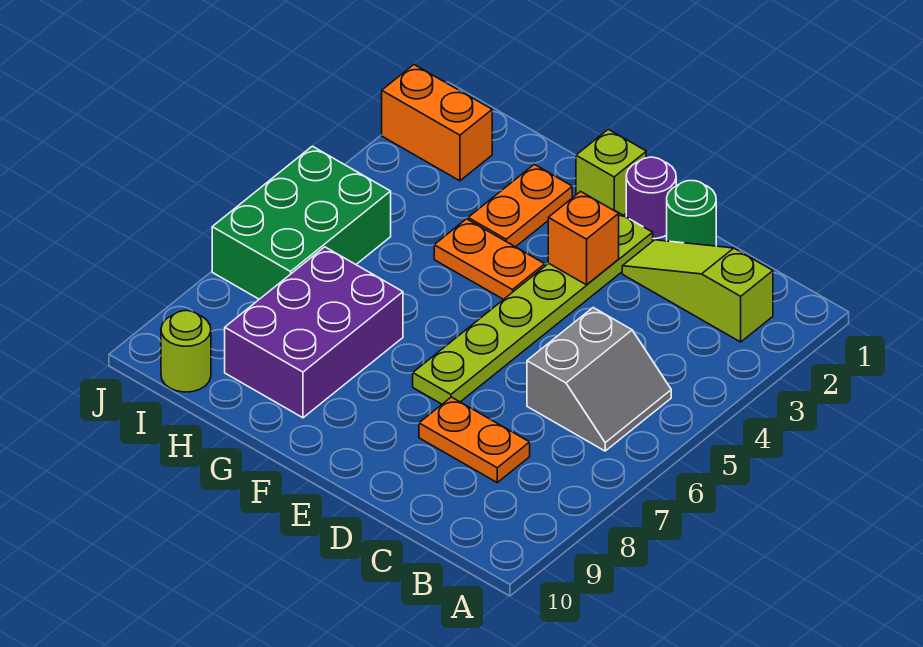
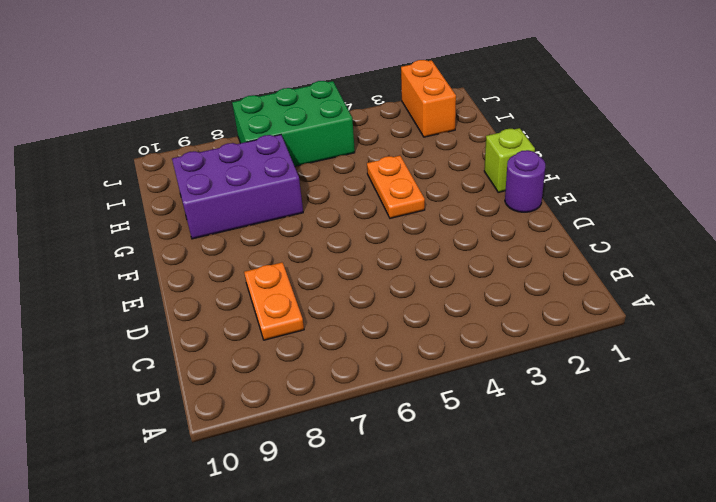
none -> lime 1x3 slope [622,240,773,342]
none -> grey 2x2 slope [527,308,671,451]
none -> green 1x1 round brick [667,181,716,246]

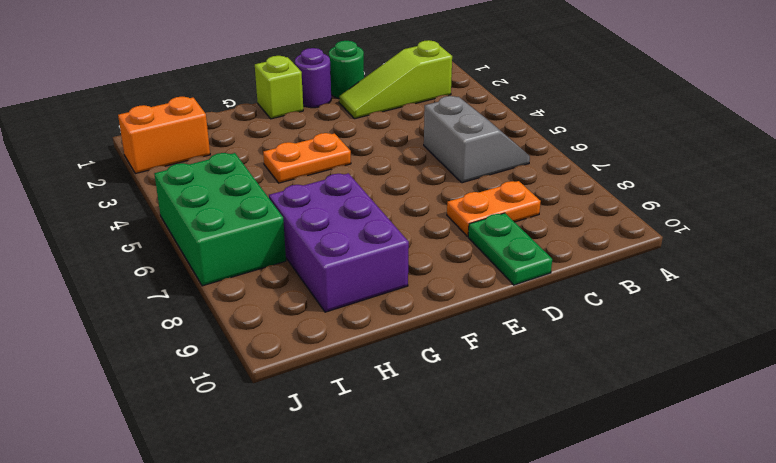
green 1x2 plate [468,213,552,285] -> none
none -> lime 1x6 plate [413,210,653,404]
none -> orange 1x2 plate [468,164,572,247]
none -> lime 1x1 round brick [161,311,211,392]

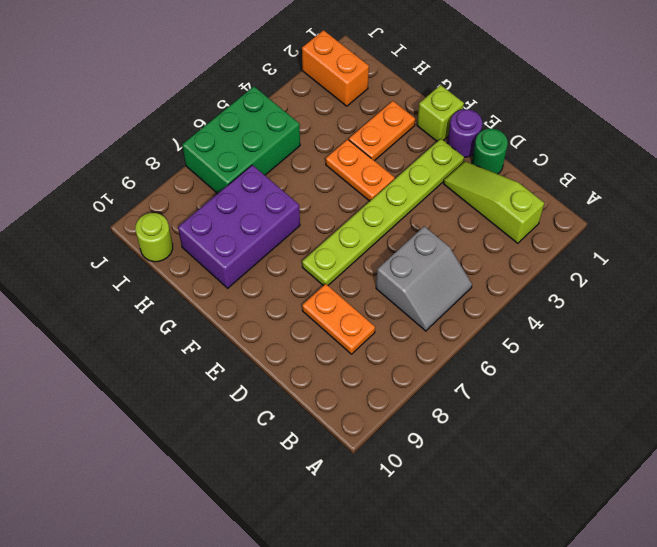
none -> orange 1x1 brick [548,192,619,285]

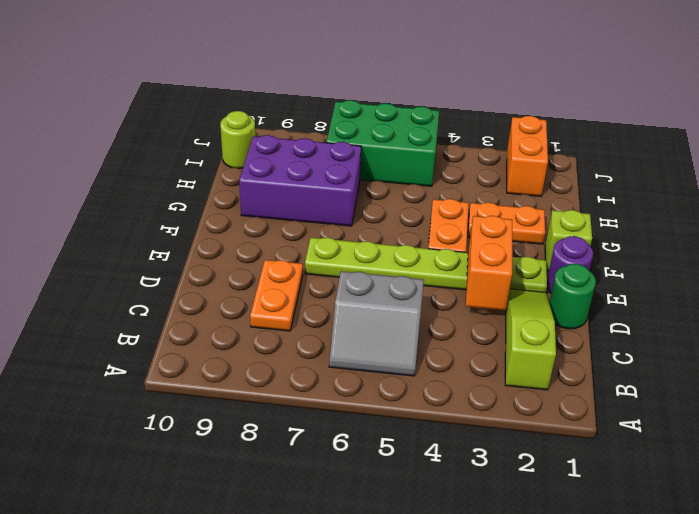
orange 1x2 brick [466,216,512,310] -> orange 1x1 brick [548,192,619,285]

